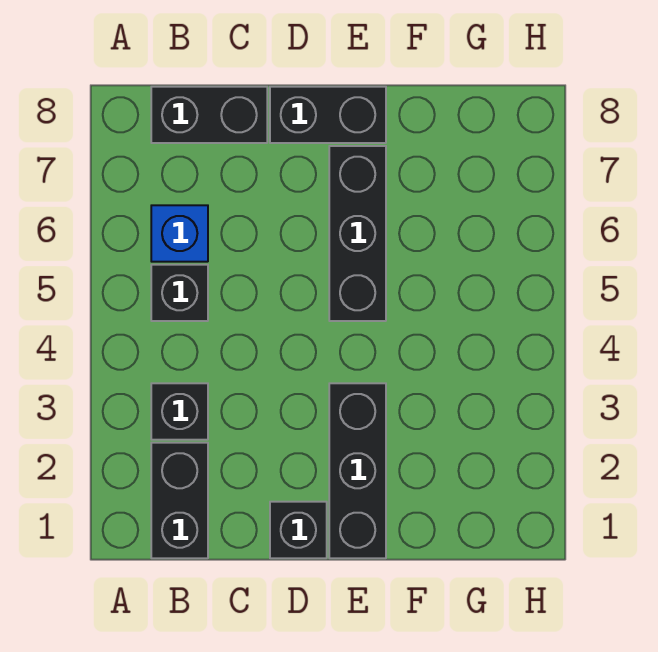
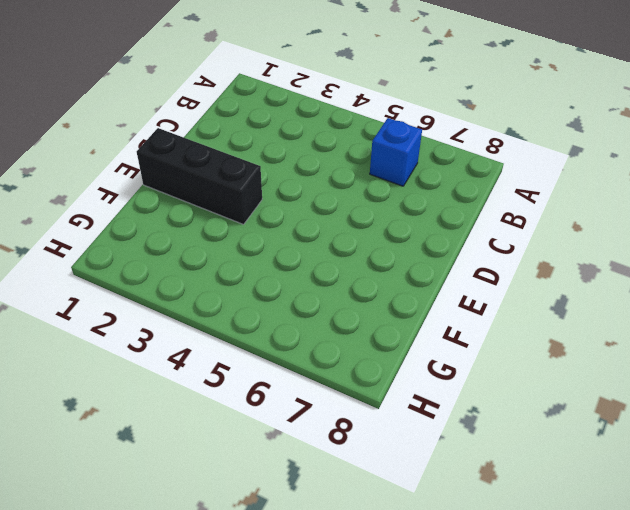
none -> black 1x2 brick [151,443,208,558]
none -> black 1x1 brick [151,383,208,440]

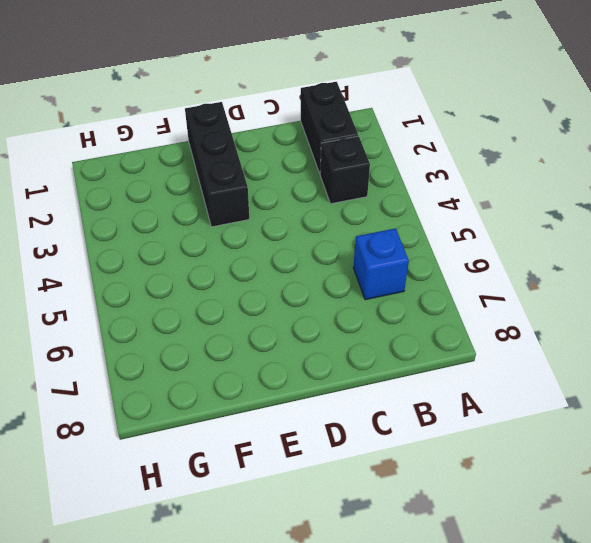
none -> black 1x1 brick [151,265,208,321]
none -> black 1x2 brick [151,87,267,143]

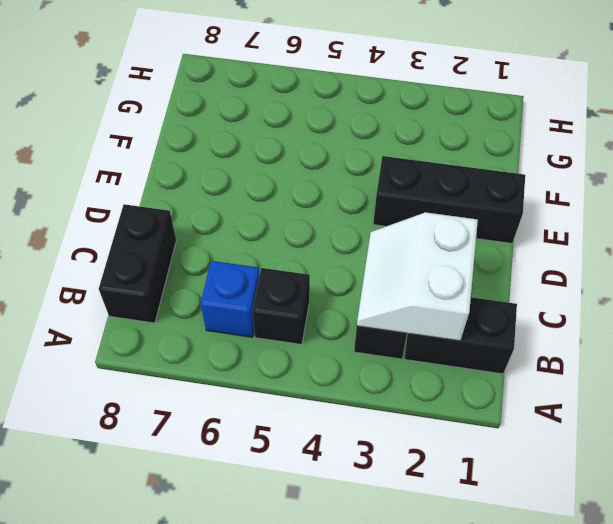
white 2x2 slope [357,212,478,341] -> none
none -> black 1x1 brick [270,502,327,558]
none -> black 1x2 brick [270,87,386,143]

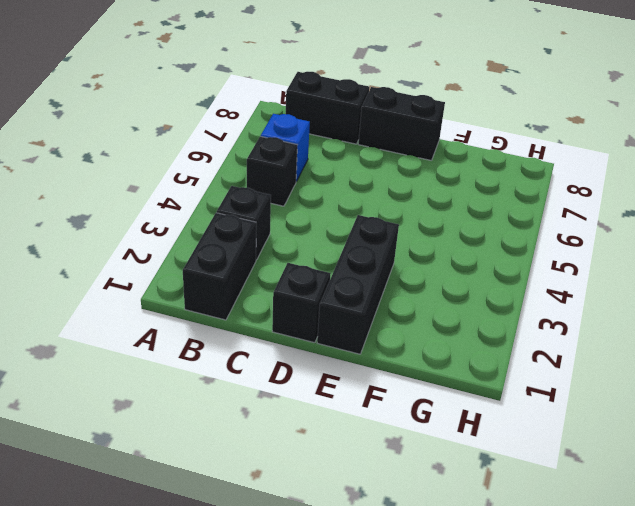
none -> black 1x3 brick [329,146,386,321]

